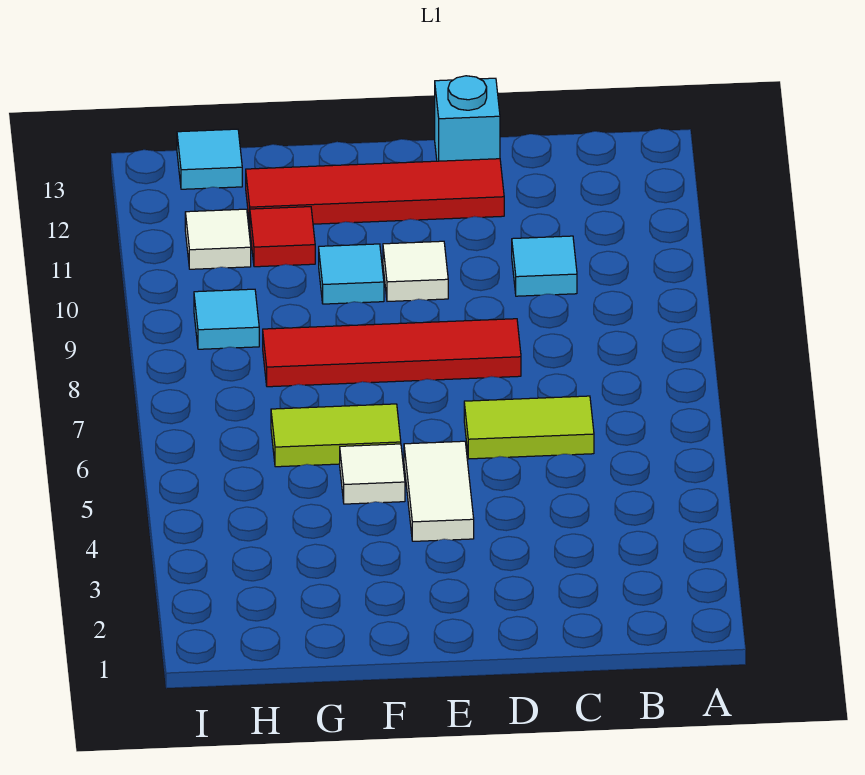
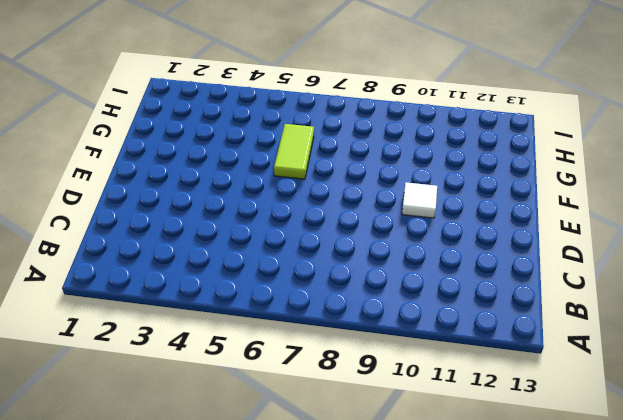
none -> lime 1x2 tile [464,396,594,459]
none -> cyan 1x1 tile [512,236,577,296]
none -> red 1x4 tile [263,319,521,387]

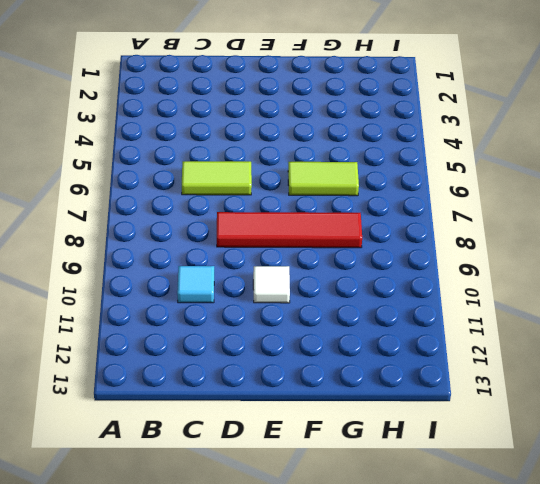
none -> red 1x4 tile [246,159,504,225]
none -> cyan 1x1 brick [435,76,500,161]
none -> white 1x2 tile [404,441,474,541]

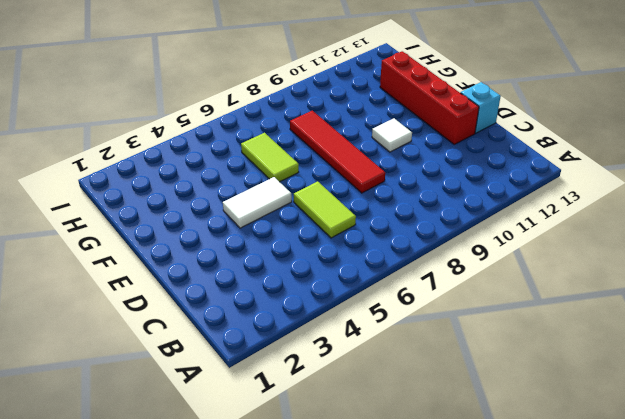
red 1x4 brick [380,51,479,144] -> red 1x4 tile [246,159,504,225]
none -> cyan 1x1 tile [512,236,577,296]
none -> white 1x1 tile [340,444,405,504]
none -> cyan 1x1 tile [319,244,384,304]

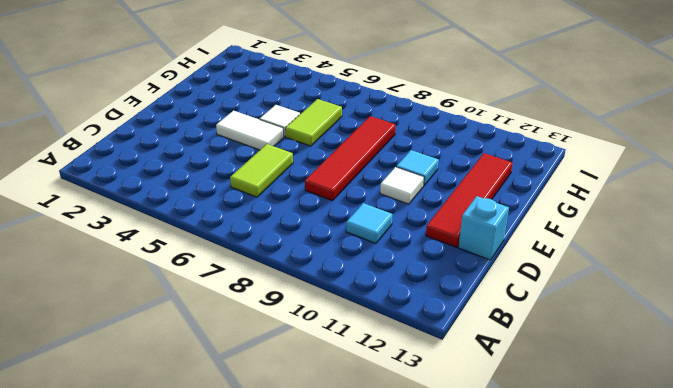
none -> red 1x1 tile [250,207,315,267]
none -> cyan 1x1 tile [194,289,259,349]
none -> white 1x1 tile [185,209,251,269]

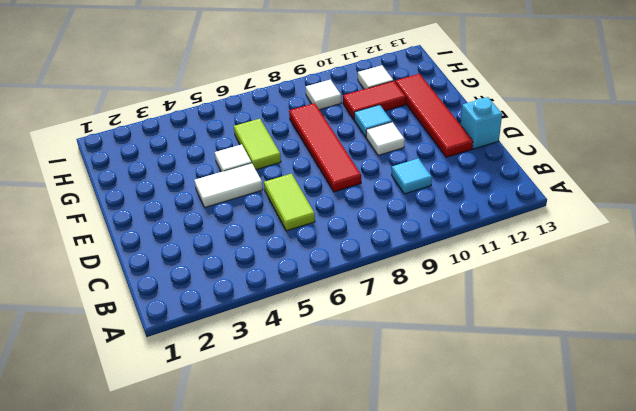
red 1x2 tile [343,81,406,119] -> red 1x1 tile [250,207,315,267]
white 1x1 tile [306,80,341,110] -> cyan 1x1 tile [194,289,259,349]
none -> cyan 1x1 tile [177,129,242,189]

